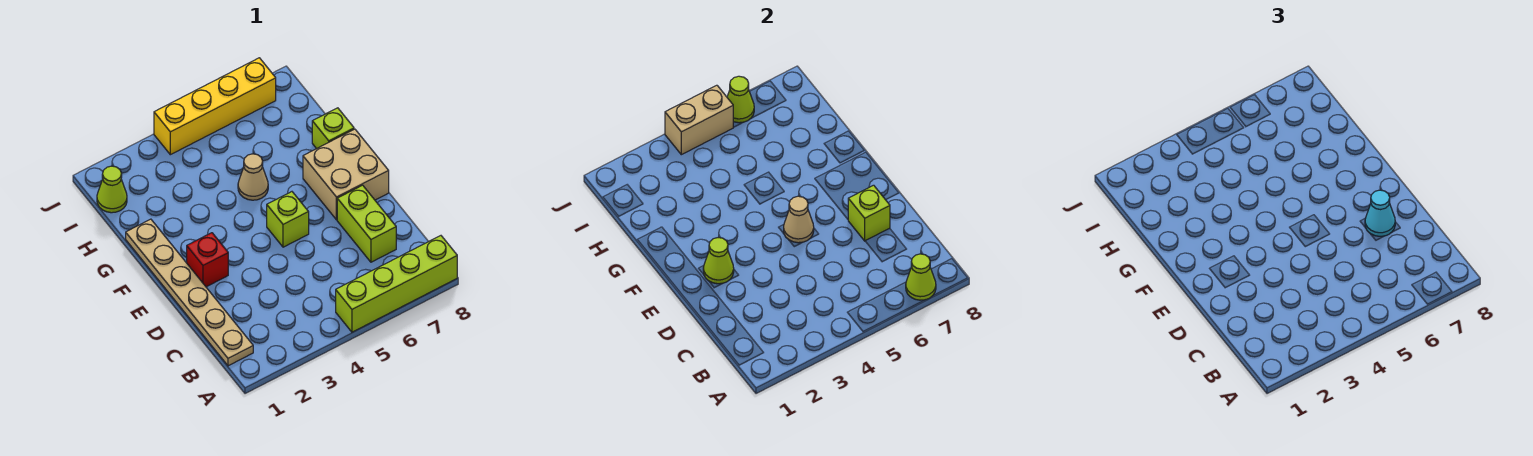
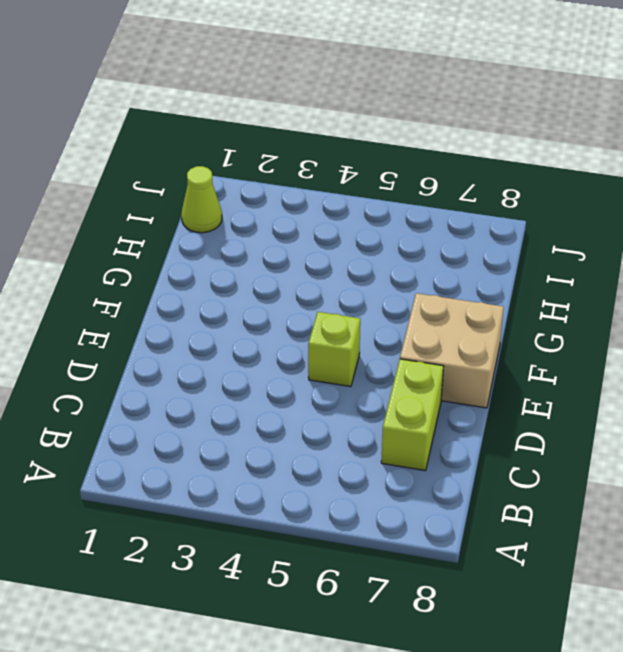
none -> lime 1x4 brick [336,236,457,332]
none -> tan 1x6 plate [126,219,253,366]
none -> red 1x1 brick [187,233,228,287]

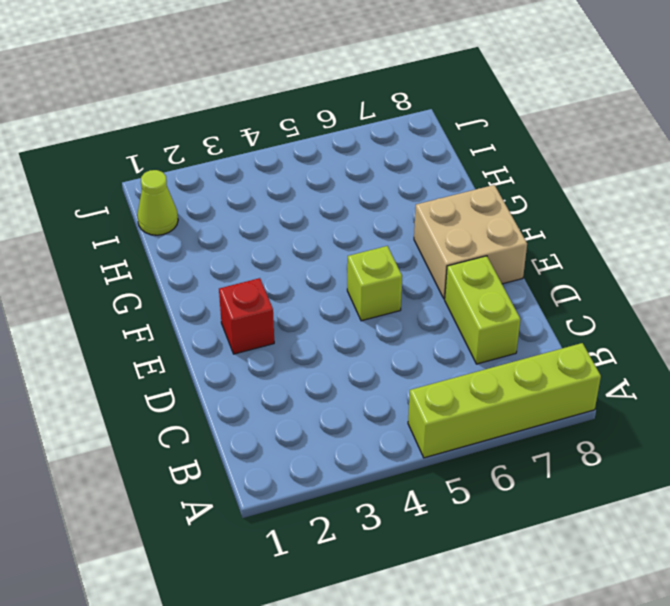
none -> tan 1x6 plate [126,219,253,366]
none -> tan 1x1 cone [238,154,268,200]
none -> lime 1x1 brick [312,108,354,149]

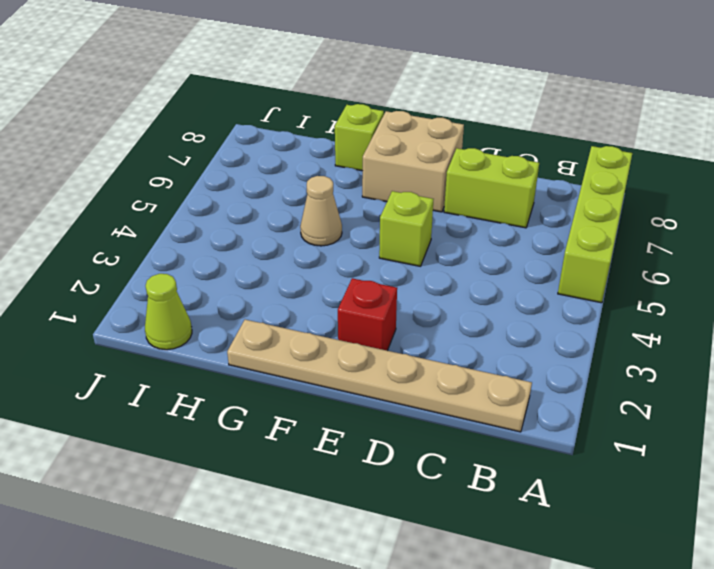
none -> yellow 1x4 brick [154,58,276,155]
none -> lime 1x1 cone [906,254,936,300]
none -> lime 1x1 brick [848,185,890,241]

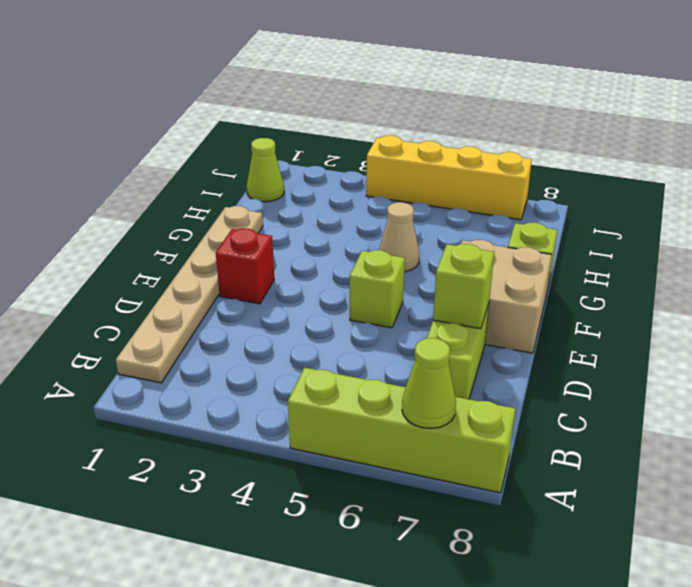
none -> lime 1x1 cone [703,237,734,284]
none -> tan 1x1 cone [784,196,814,243]
none -> tan 1x2 brick [665,85,733,155]

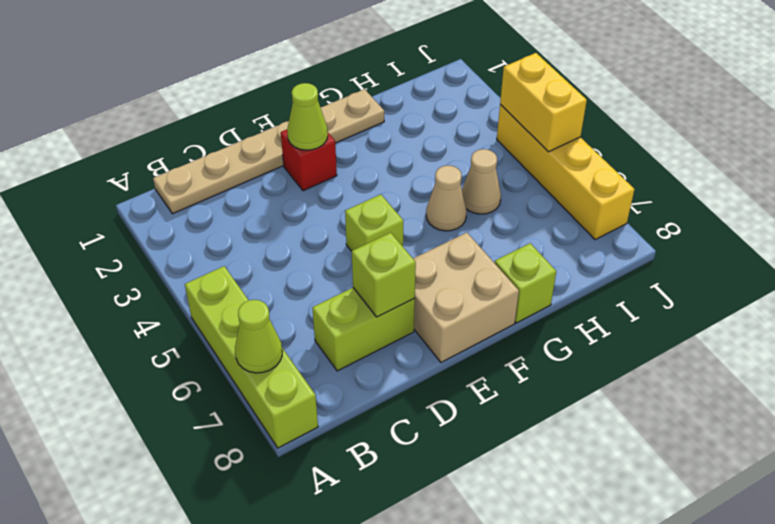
tan 1x1 cone [462,149,501,214] -> tan 1x1 cone moved to [784,196,814,243]
yellow 1x2 brick [500,53,587,152] -> tan 1x2 brick [665,85,733,155]
none -> lime 1x1 cone [97,166,127,213]
none -> lime 1x1 cone [727,76,754,123]
none -> cyan 1x1 cone [1365,190,1395,236]

